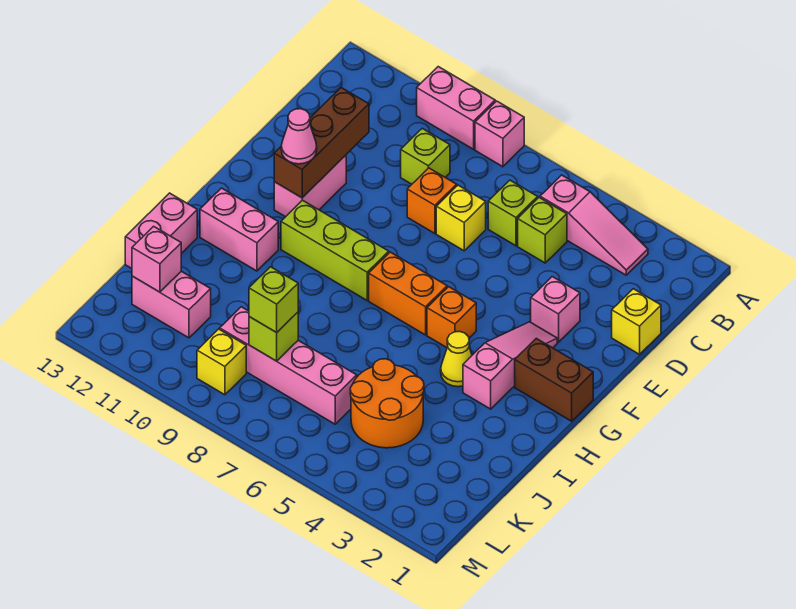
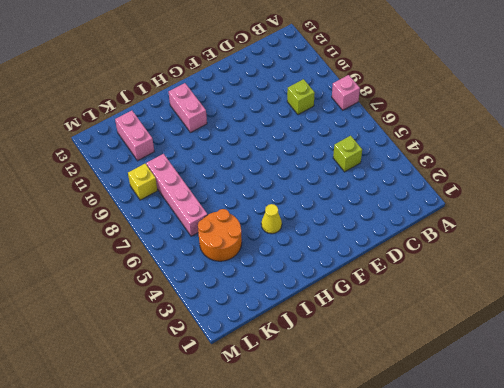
none -> pink 1x2 brick [417,67,495,149]
none -> pink 1x3 slope [540,175,648,275]
none -> lime 1x1 brick [488,180,538,246]

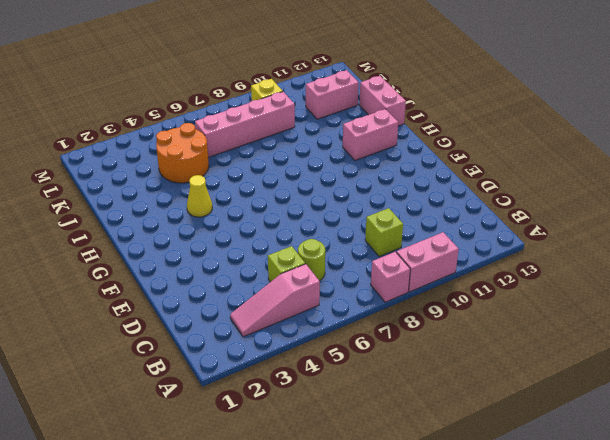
lime 1x1 round brick [298,239,325,281] -> lime 1x1 brick [488,180,538,246]
none -> yellow 1x1 brick [612,289,661,354]
none -> yellow 1x1 brick [436,185,486,251]
none -> orange 1x1 brick [407,168,457,233]

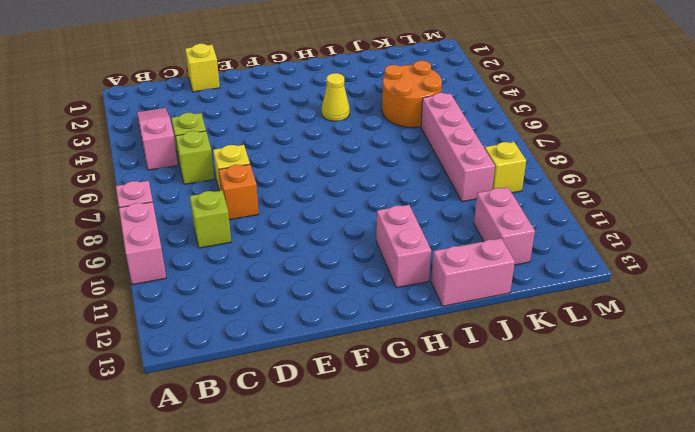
none -> pink 1x1 brick [531,277,580,342]
none -> pink 1x2 brick [274,155,346,217]
none -> pink 1x3 slope [463,322,557,409]

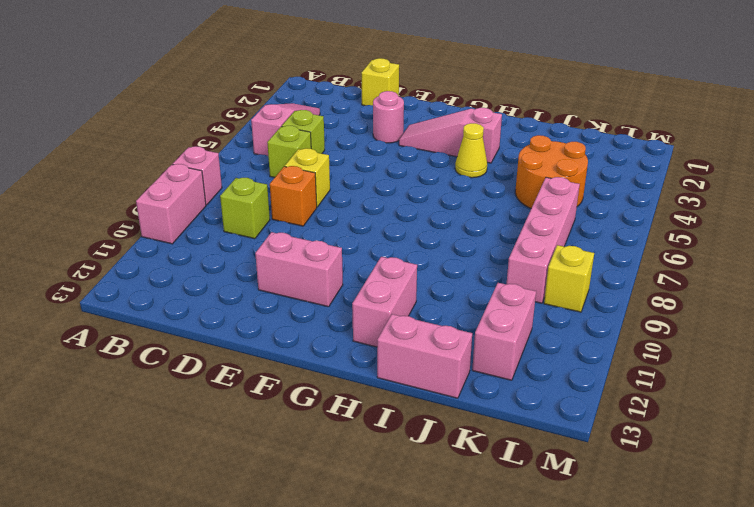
pink 1x1 round brick [373,91,404,143] -> pink 1x1 brick [531,277,580,342]
none -> brown 1x2 brick [515,338,593,421]
none -> orange 1x1 brick [427,287,476,348]
none -> orange 1x2 brick [369,252,447,335]

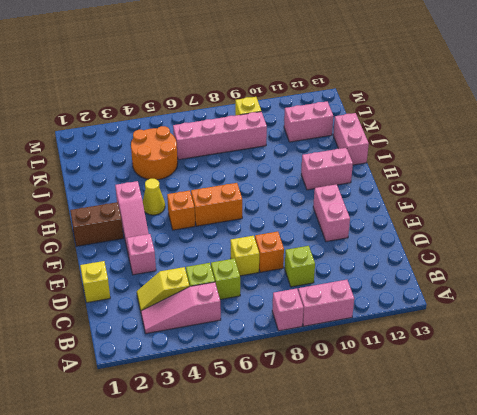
yellow 1x2 slope [137,267,189,311] -> none
none -> lime 1x3 brick [281,200,389,300]
none -> brown 1x3 brick [274,88,369,198]
none -> lime 1x1 brick [249,312,298,361]

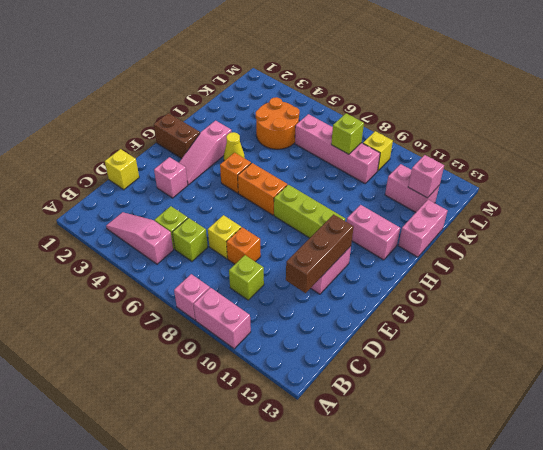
none -> pink 1x1 cone [281,109,317,164]
none -> lime 1x1 brick [249,267,298,333]

